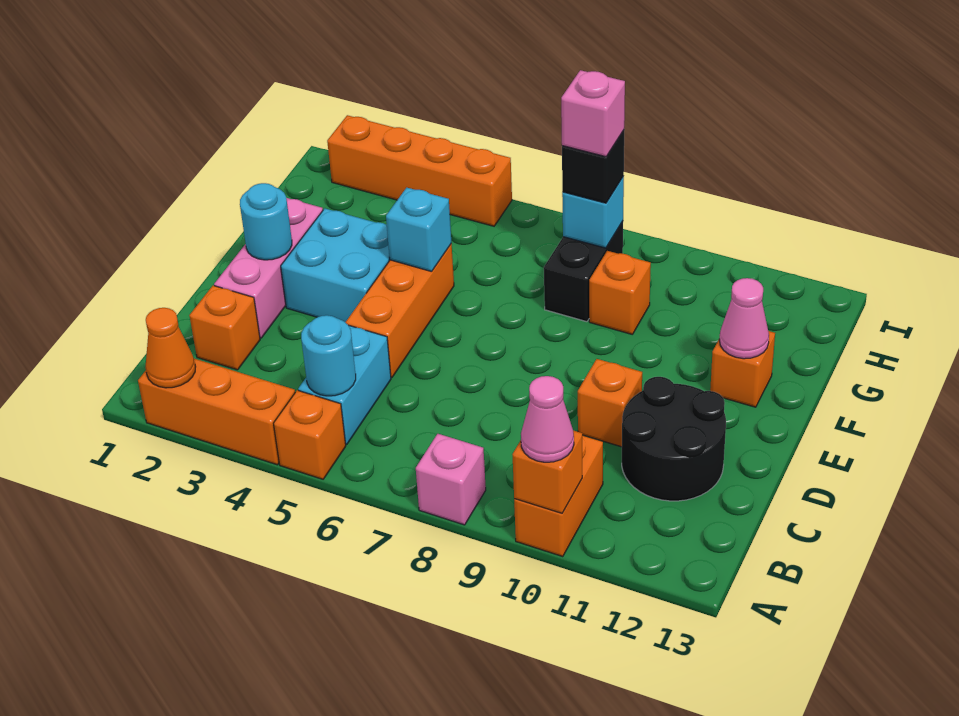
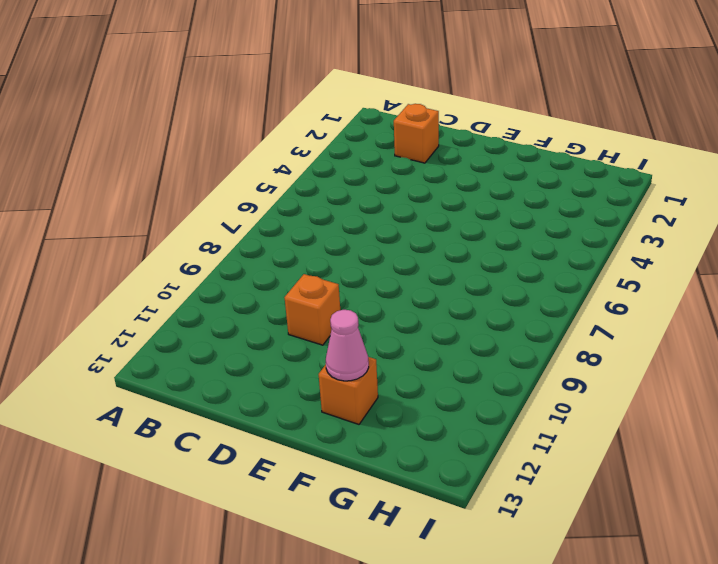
none -> orange 1x3 brick [138,359,295,465]
none -> orange 1x1 brick [274,390,346,479]
none -> pink 1x1 brick [416,434,486,525]

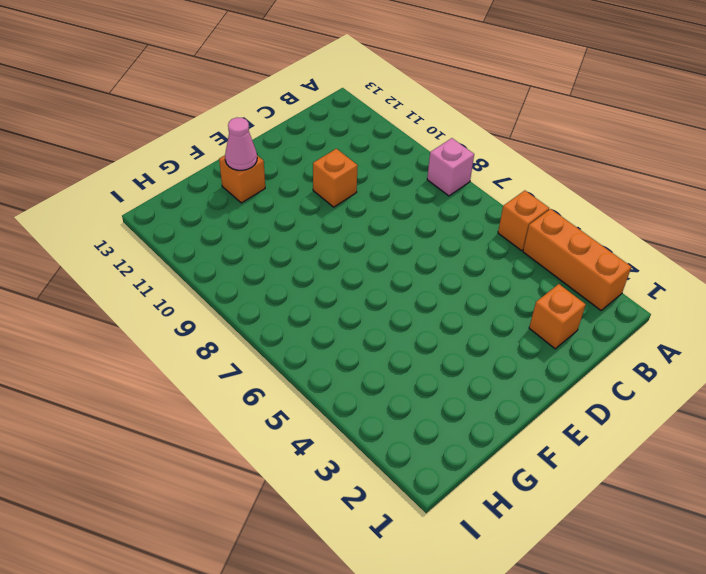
none -> orange 1x2 brick [514,435,603,557]
none -> cyan 1x2 brick [298,326,391,444]
none -> black 2x2 round brick [622,377,726,501]

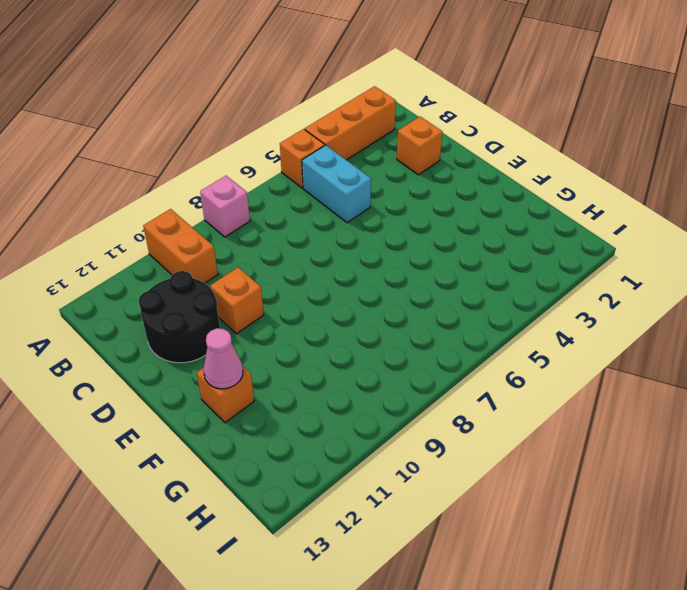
none -> pink 1x3 brick [214,198,323,338]
none -> orange 1x3 brick [345,244,454,378]
none -> cyan 2x2 brick [281,209,390,322]

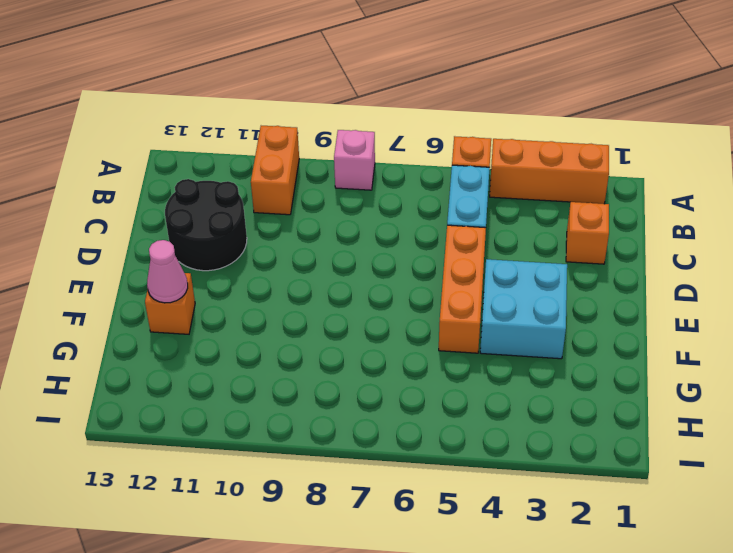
none -> pink 1x3 brick [214,198,323,338]
none -> orange 1x1 brick [578,359,642,447]
none -> black 1x2 brick [544,221,623,322]

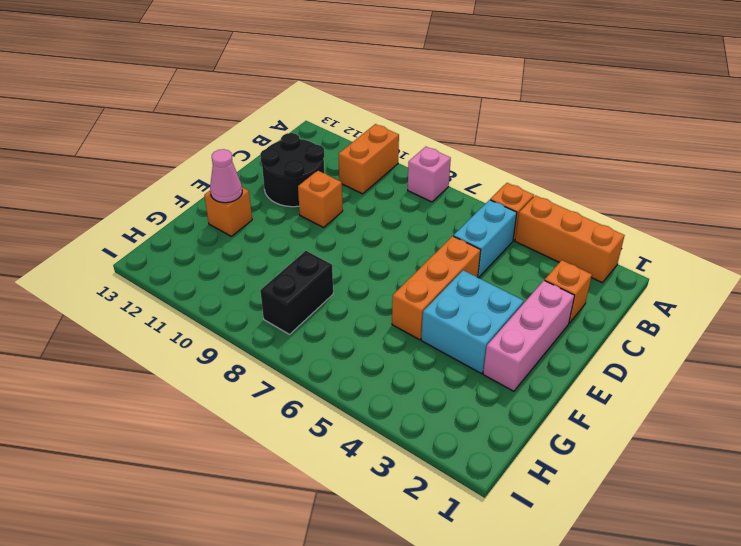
none -> orange 1x1 brick [589,251,651,334]
none -> orange 1x4 brick [327,115,512,226]
none -> orange 1x1 cone [145,308,196,388]

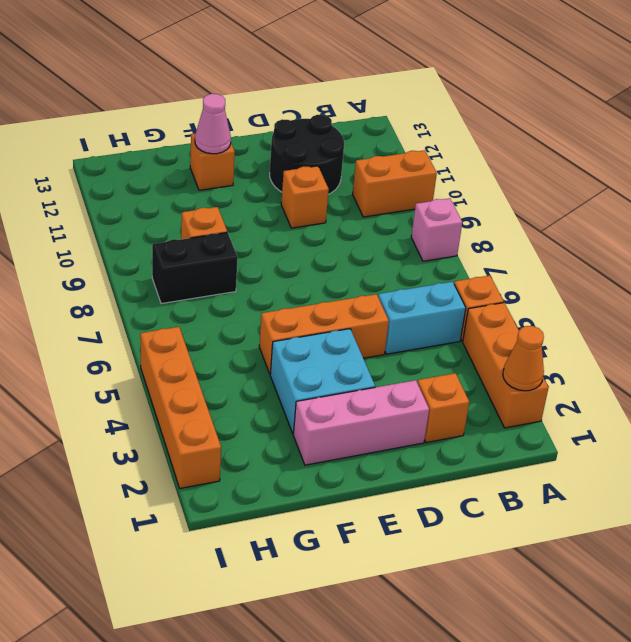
none -> orange 1x1 brick [512,431,582,513]
none -> cyan 1x1 round brick [301,315,356,396]
none -> cyan 1x1 round brick [240,183,292,260]

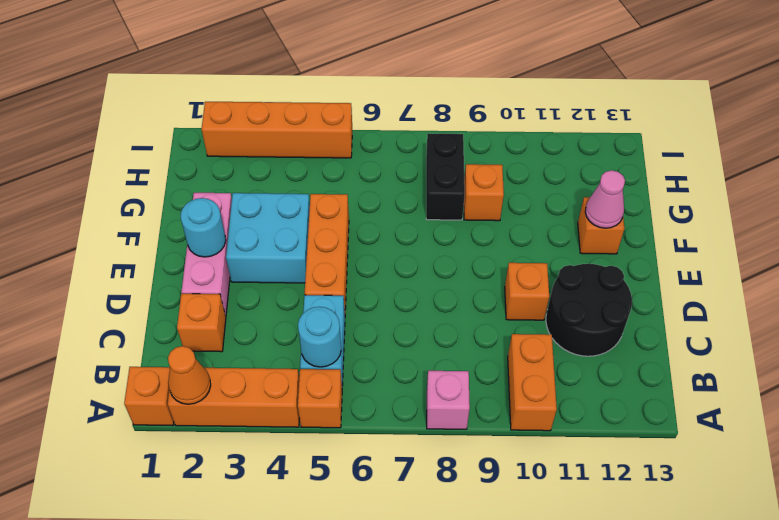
orange 1x1 brick [124,367,174,426] -> orange 1x1 brick moved to [512,431,582,513]
none -> cyan 1x1 brick [386,188,452,272]
none -> cyan 1x1 brick [562,176,624,248]
none -> pink 1x1 cone [521,376,574,462]

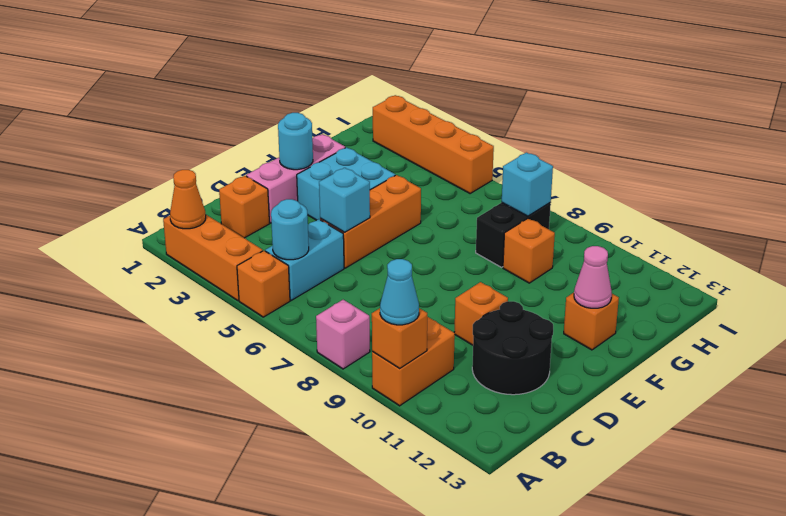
cyan 1x1 cone [380,259,419,325] -> pink 1x1 cone [521,376,574,462]
cyan 1x1 brick [319,168,370,232] -> cyan 1x1 brick moved to [386,188,452,272]
none -> black 1x1 brick [562,130,624,203]
none -> pink 1x1 brick [561,70,625,157]

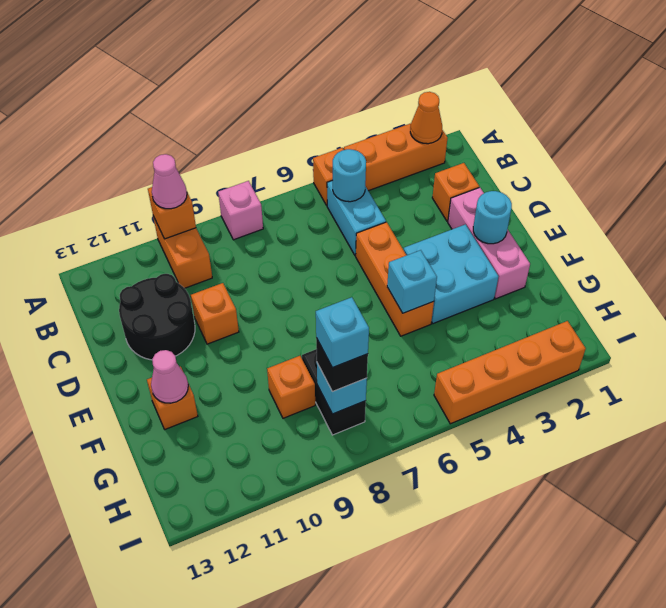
cyan 1x1 brick [316,297,369,368] -> pink 1x1 brick [561,70,625,157]

